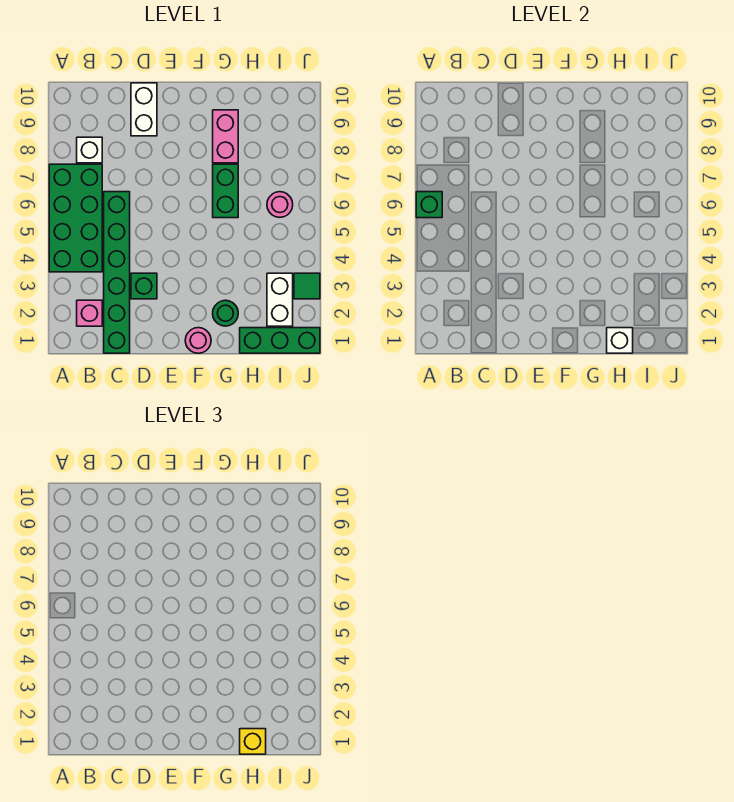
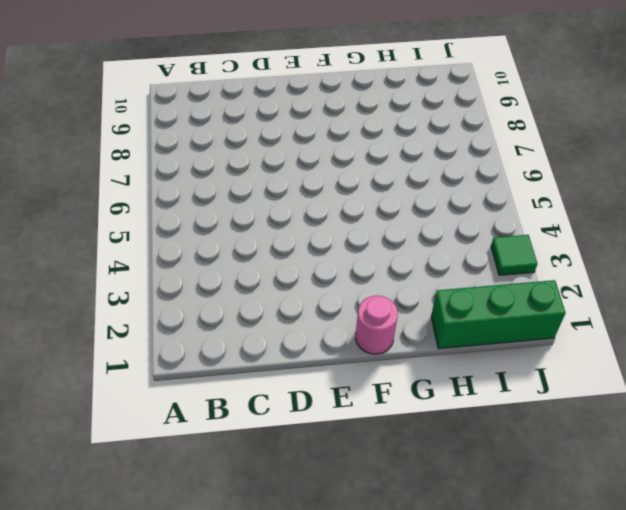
none -> green 2x4 brick [49,164,102,272]
none -> pink 1x1 brick [77,300,102,326]
none -> white 1x1 brick [77,137,102,163]

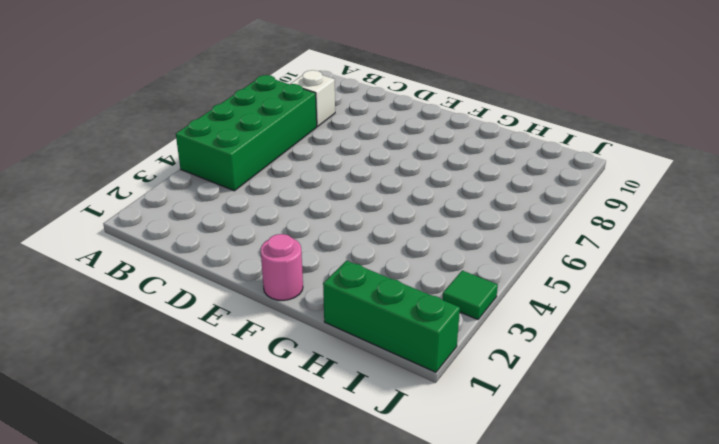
none -> pink 1x1 brick [77,300,102,326]
none -> green 1x6 brick [104,192,130,353]
none -> green 1x1 brick [131,273,157,299]

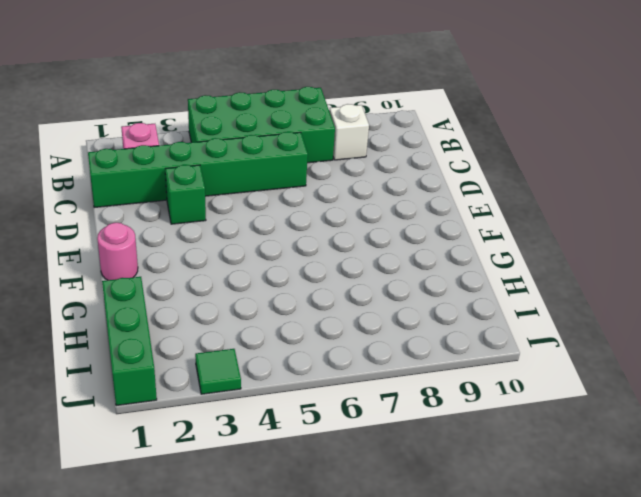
none -> white 1x2 brick [131,83,157,136]
none -> green 1x1 round brick [213,300,238,326]
none -> green 1x2 brick [213,164,238,218]

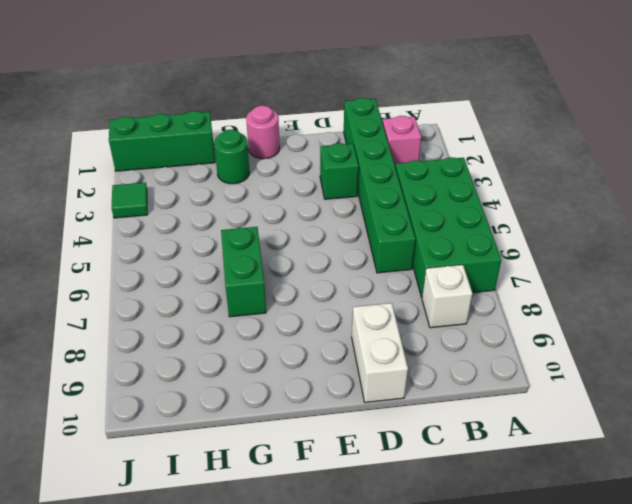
none -> pink 1x2 brick [213,110,238,163]
none -> white 1x2 brick [267,273,293,326]
none -> pink 1x1 round brick [267,192,293,217]

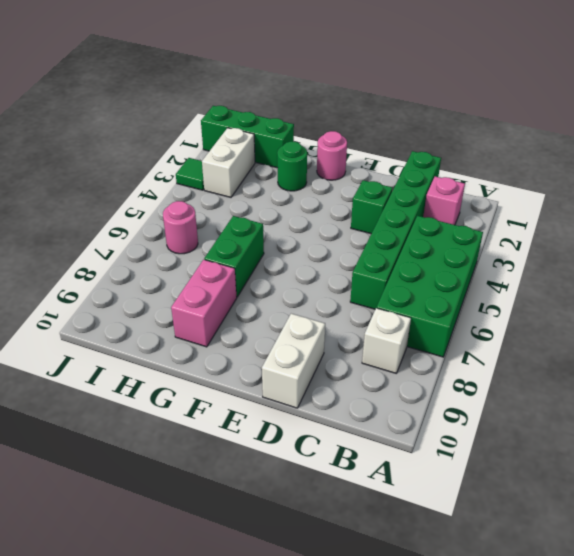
none -> green 1x1 brick [416,192,442,218]
none -> white 1x1 brick [607,328,633,353]
none -> yellow 1x1 brick [240,729,266,754]

